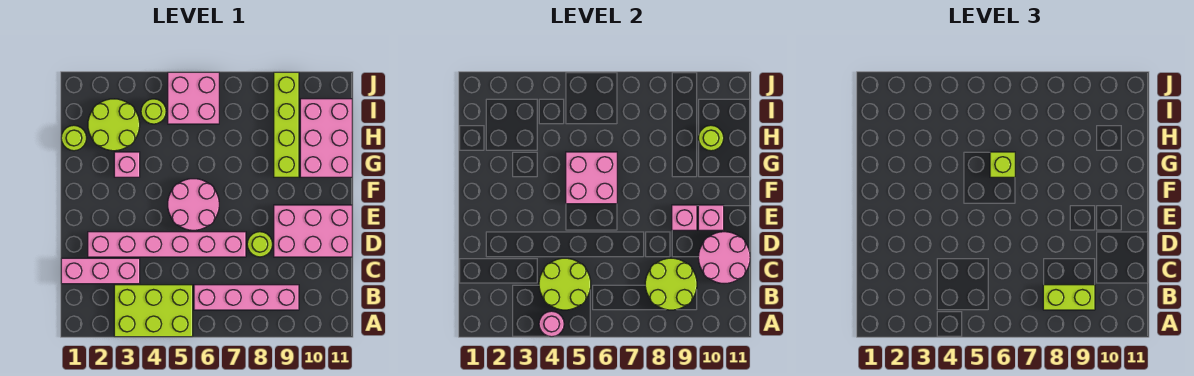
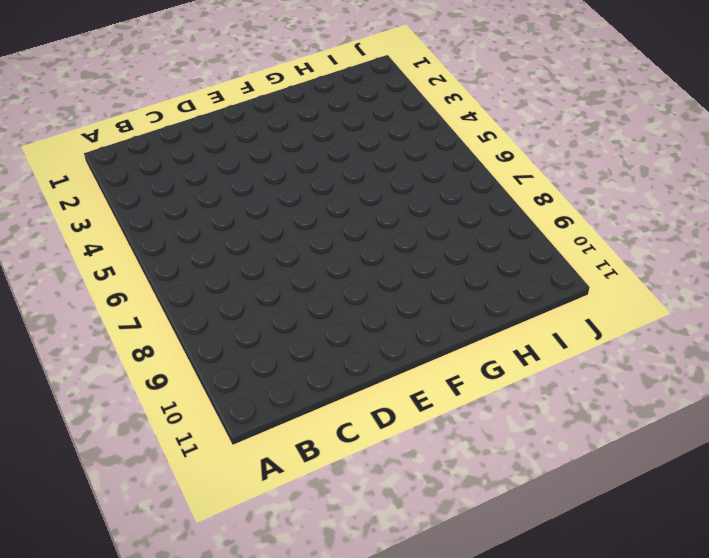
none -> lime 2x3 brick [114,285,193,337]
none -> pink 1x4 brick [194,285,299,310]
none -> pink 1x3 brick [61,258,140,284]

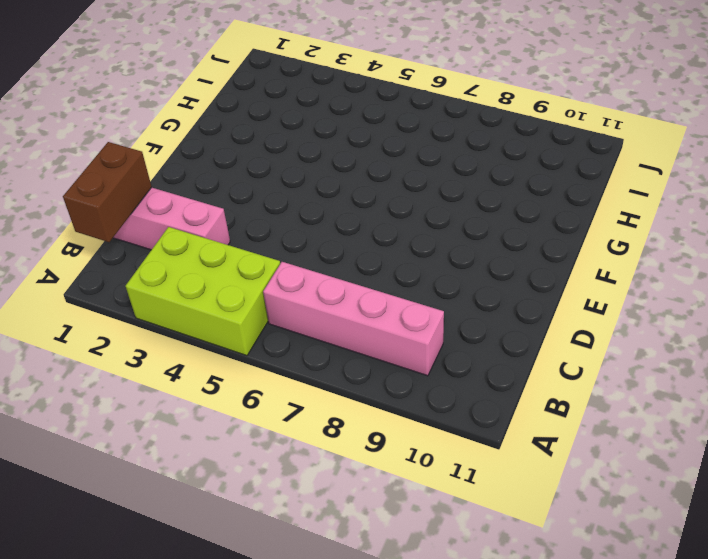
brown 1x2 brick [63,142,152,242] -> none
none -> pink 1x6 brick [88,232,246,257]
none -> lime 1x1 round brick [247,232,272,257]
none -> pink 2x3 brick [274,205,352,257]

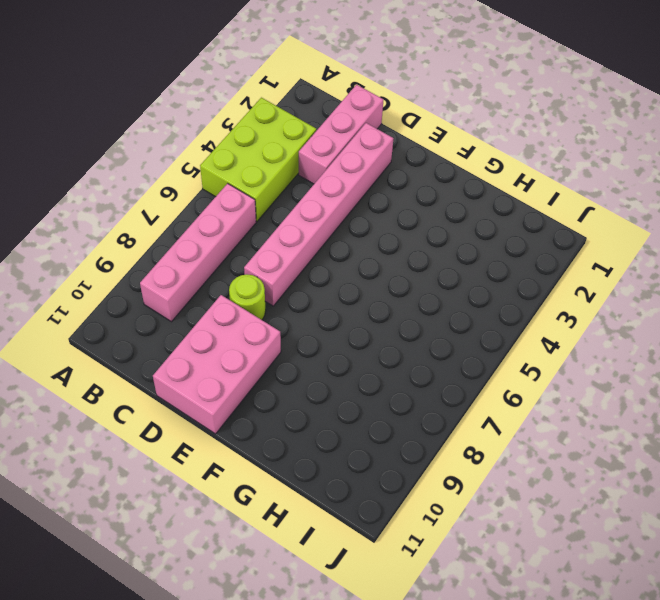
none -> pink 2x2 round brick [168,179,219,230]
none -> pink 1x1 brick [114,152,140,177]
none -> lime 1x4 brick [274,72,299,177]

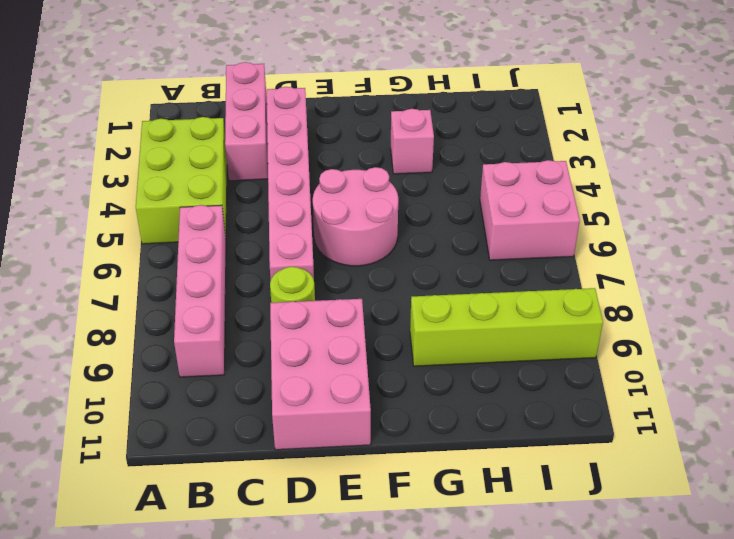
none -> pink 2x3 brick [300,99,352,177]
none -> lime 1x1 round brick [61,125,86,151]
none -> lime 2x2 round brick [88,99,140,151]

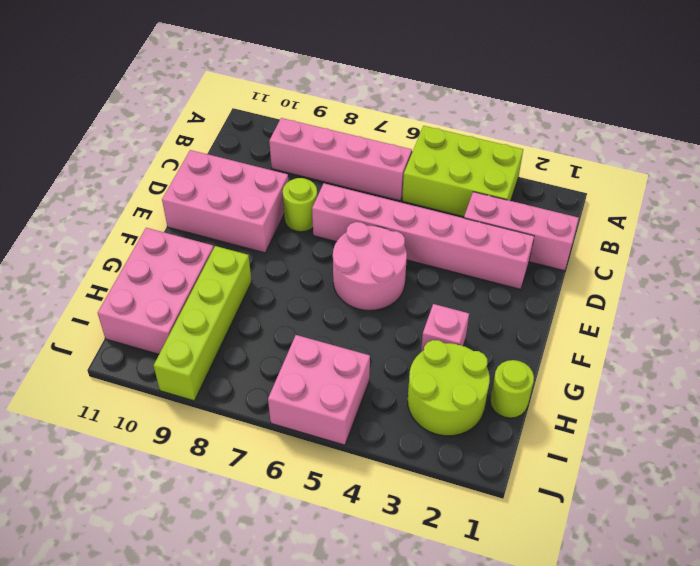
none -> lime 1x1 round brick [141,99,166,124]
none -> pink 1x1 round brick [539,311,564,337]
none -> lime 2x2 round brick [539,258,591,310]

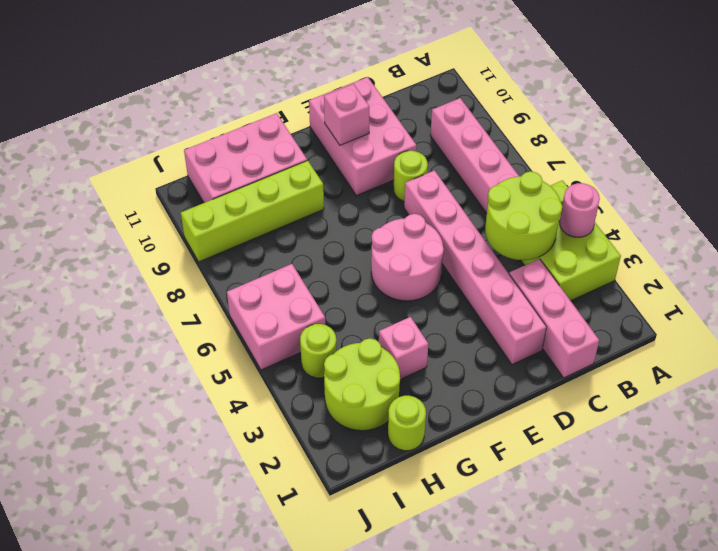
none -> lime 2x2 round brick [645,258,697,310]
none -> pink 2x2 round brick [698,232,750,283]
none -> pink 1x1 brick [672,205,697,230]

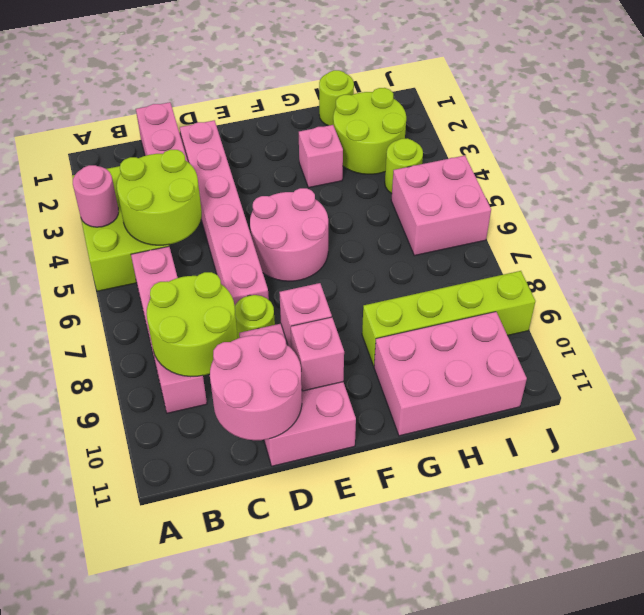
none -> pink 2x2 brick [566,152,617,204]
none -> lime 1x1 round brick [698,125,724,151]
none -> lime 1x2 brick [1043,285,1095,310]

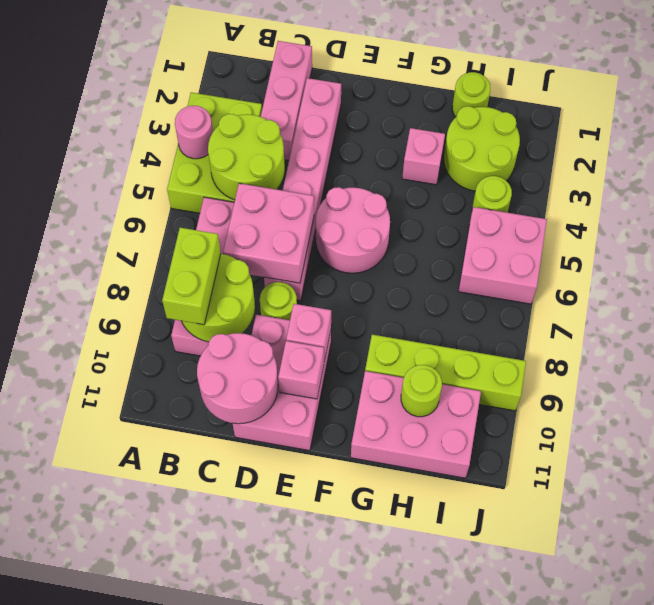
pink 2x2 brick [223,183,314,283] -> pink 2x2 brick moved to [566,152,617,204]
none -> lime 1x1 brick [990,152,1015,177]

